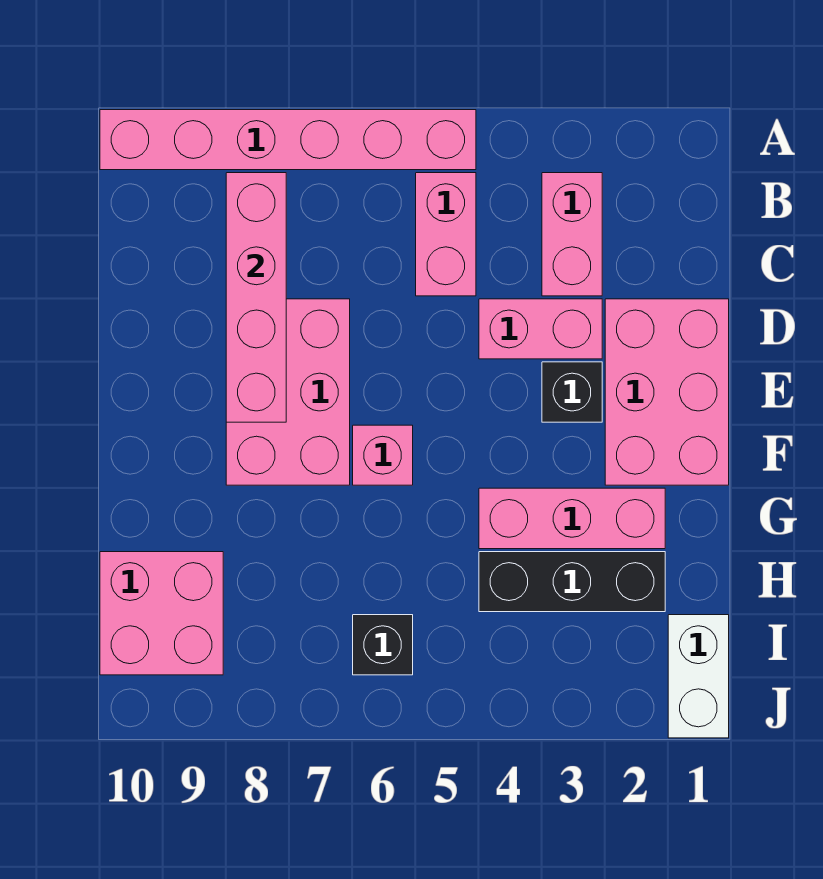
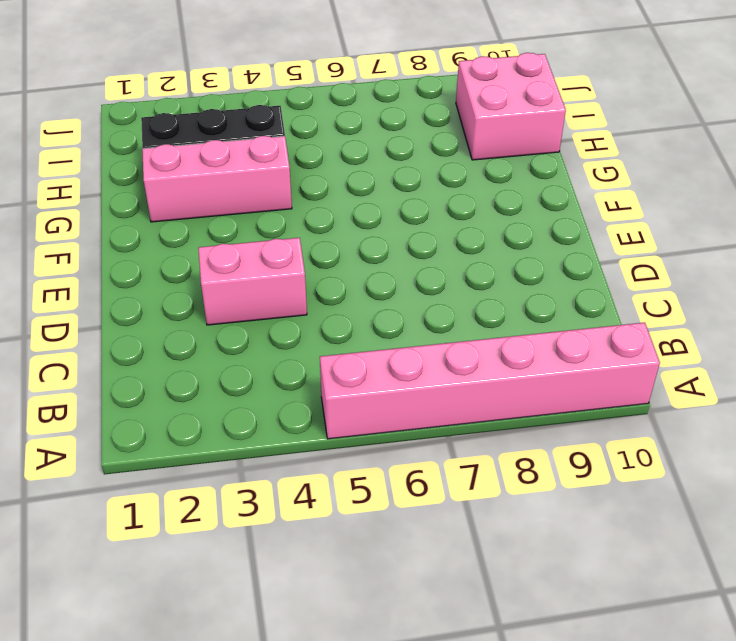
none -> pink 1x2 brick [542,173,602,296]
none -> pink 1x2 brick [416,173,476,296]
none -> pink 2x3 brick [605,299,729,485]

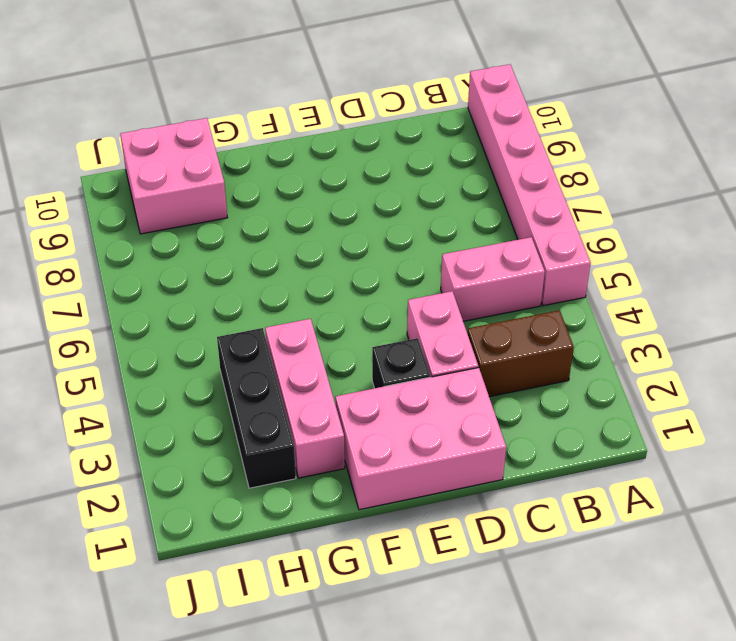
brown 1x2 brick [468,310,574,397] -> pink 1x2 brick [542,173,602,296]
none -> pink 2x3 brick [226,299,350,485]
none -> pink 1x1 brick [353,425,413,485]
none -> white 1x2 brick [668,615,729,738]

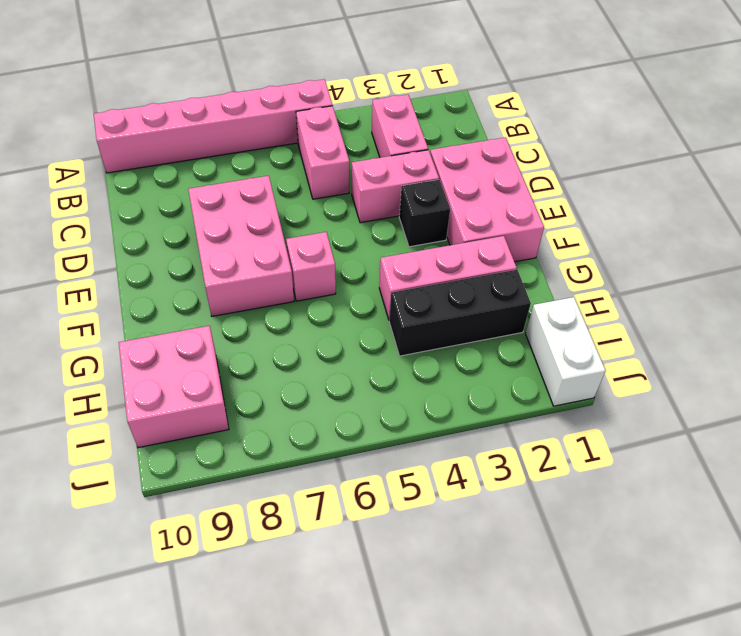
none -> black 1x1 brick [353,615,413,675]
none -> pink 1x4 brick [226,173,286,422]

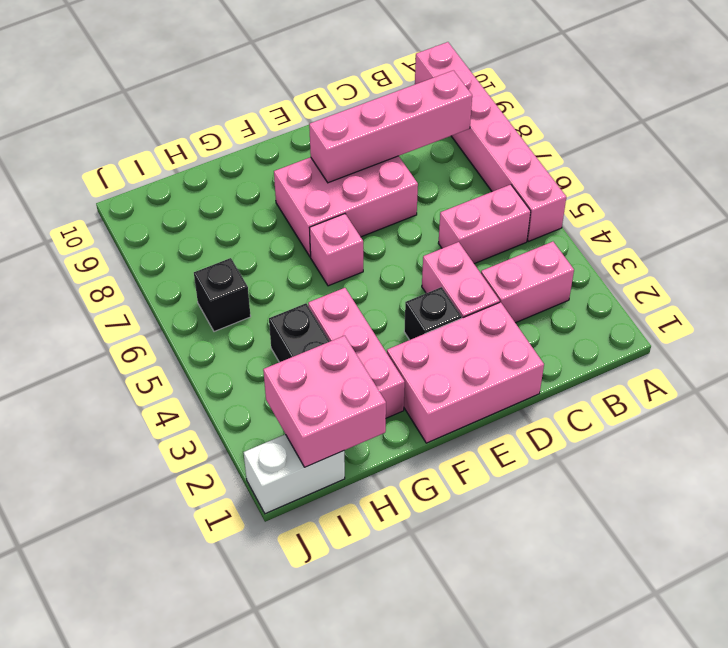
pink 2x2 brick [263,336,386,467] -> pink 2x2 brick moved to [100,552,223,675]

